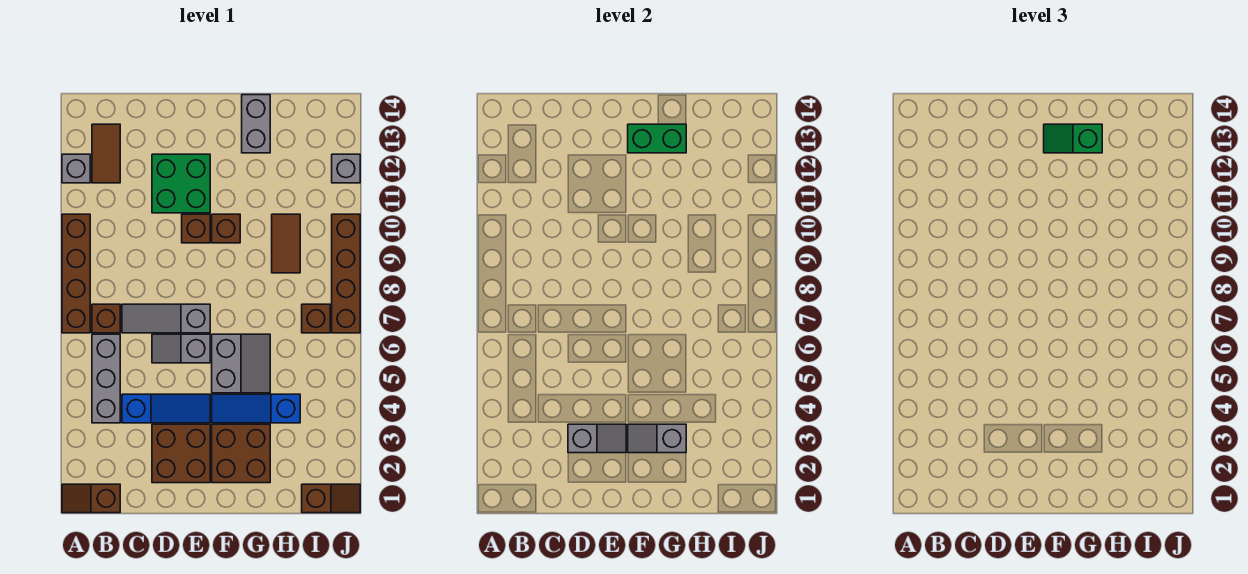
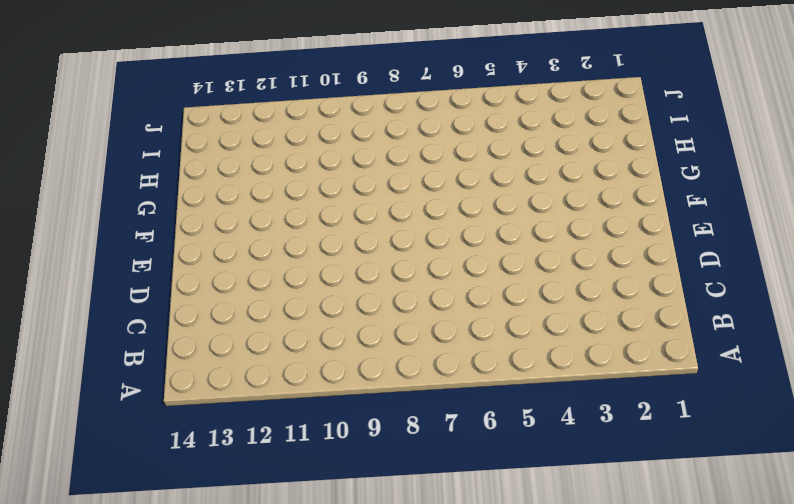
none -> brown 1x2 slope [62,484,120,513]
none -> brown 1x4 brick [62,214,90,333]
none -> grey 1x1 brick [62,154,90,183]

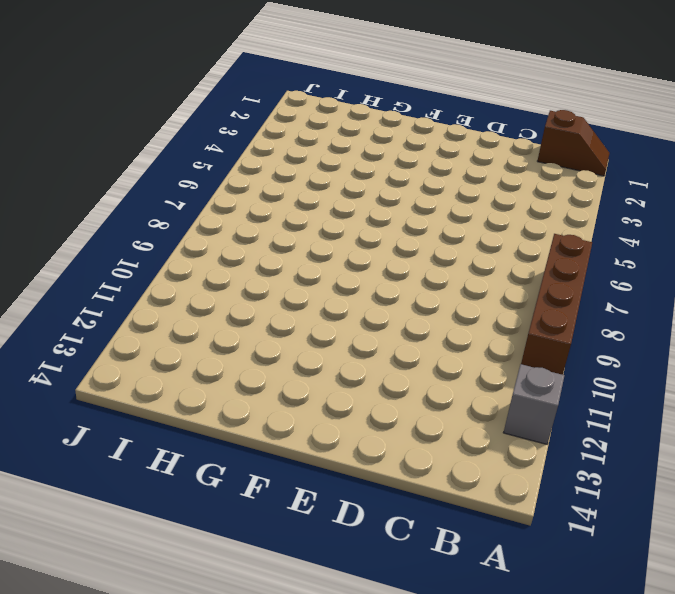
none -> grey 1x3 brick [92,334,120,423]
none -> brown 1x1 brick [92,304,120,333]
none -> brown 1x2 tile [92,124,120,183]

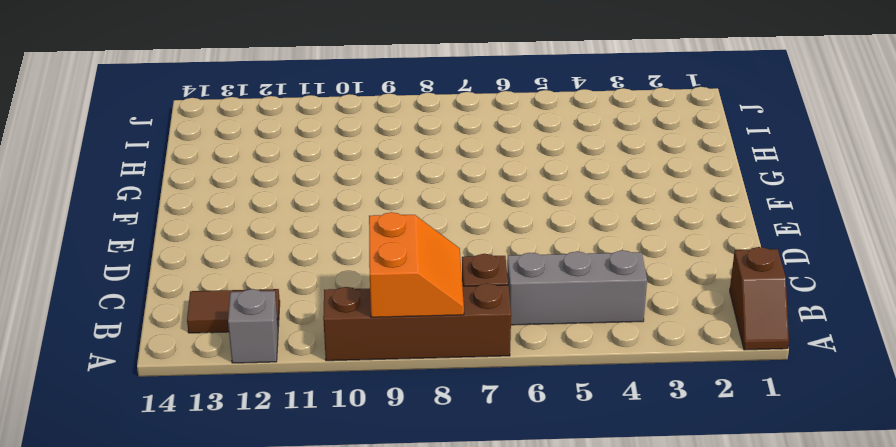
orange 2x2 slope [369,212,464,317] -> none
none -> blue 1x3 slope [122,394,210,423]
none -> grey 1x3 slope [122,304,210,333]
none -> brown 2x2 brick [152,424,210,483]

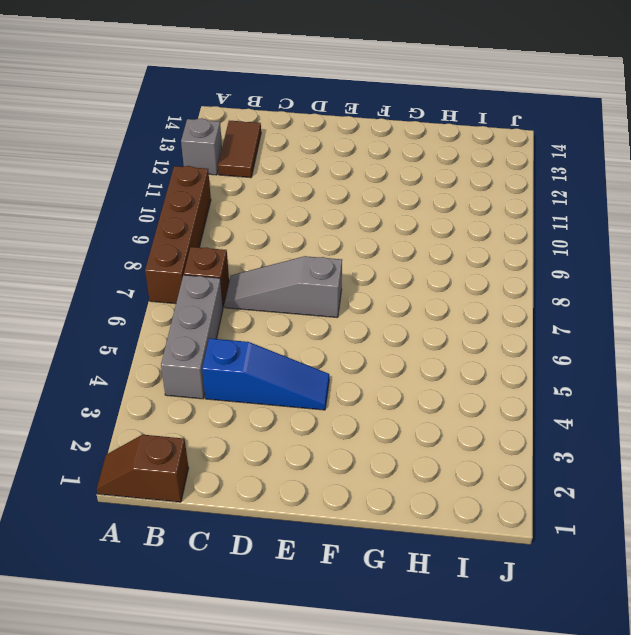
none -> brown 2x2 brick [152,424,210,483]
none -> grey 1x2 slope [152,334,210,363]
none -> green 2x2 brick [152,154,210,213]

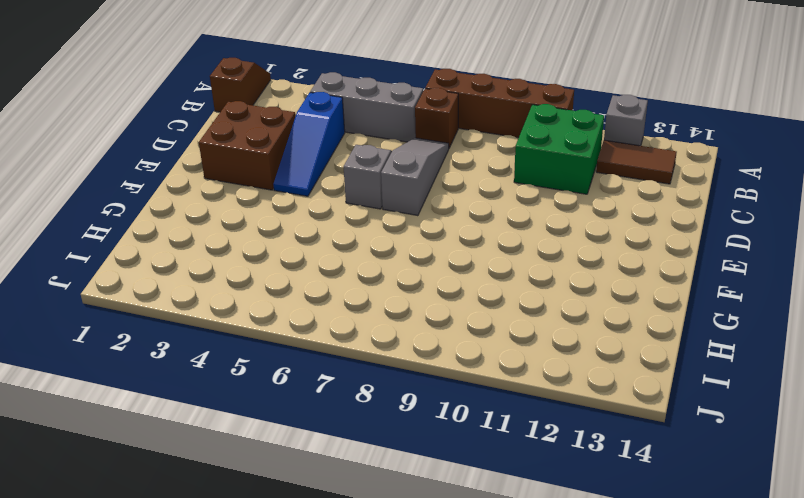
green 2x2 brick [514,104,604,194] -> green 2x2 brick moved to [152,154,210,213]
none -> brown 1x1 brick [182,214,210,243]
none -> brown 2x2 brick [212,424,270,483]
none -> blue 1x3 slope [212,394,300,423]

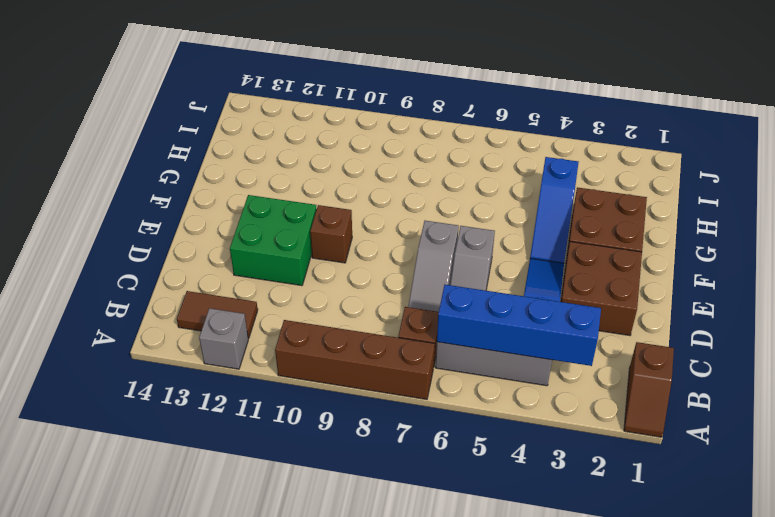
blue 1x4 brick [437,285,601,366] -> none
none -> grey 2x2 slope [212,334,270,393]
none -> brown 1x1 brick [212,214,240,243]
none -> grey 1x2 brick [242,95,270,153]

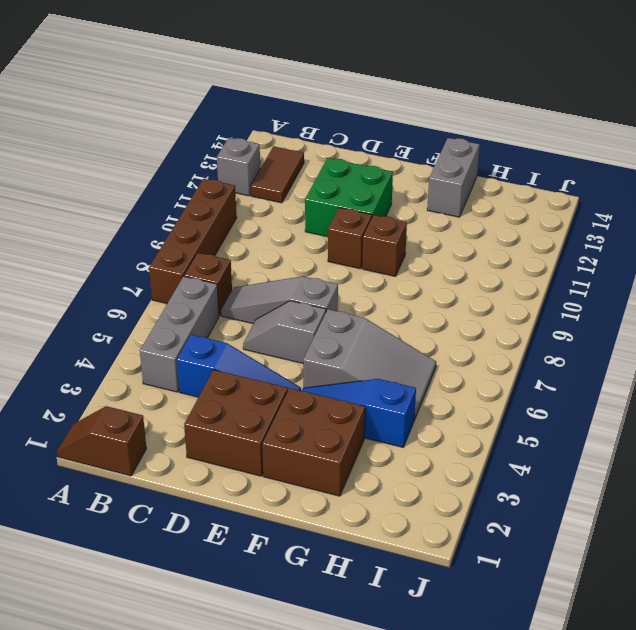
grey 2x3 slope [303,309,436,420] -> grey 2x2 slope [212,334,270,393]
none -> brown 1x2 tile [272,214,300,273]
none -> brown 1x2 slope [302,484,360,513]
none -> brown 1x1 brick [302,304,330,333]

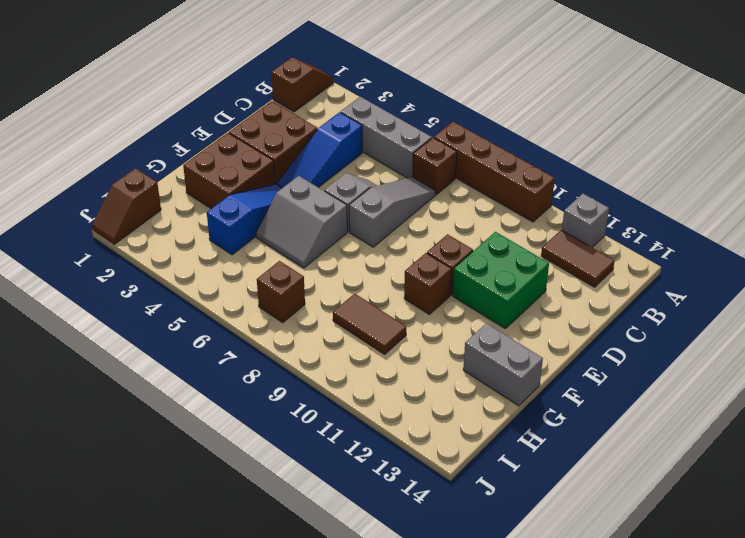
none -> brown 1x4 brick [332,214,360,333]
none -> grey 1x1 brick [332,154,360,183]
none -> grey 1x2 slope [568,424,626,453]

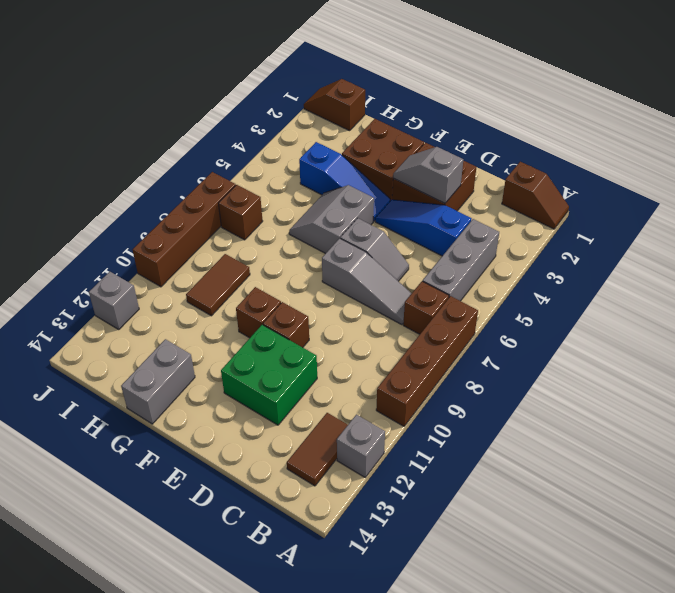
none -> grey 1x2 slope [628,424,686,453]
none -> green 1x2 brick [628,124,686,153]
none -> green 1x2 slope [1044,124,1102,153]

